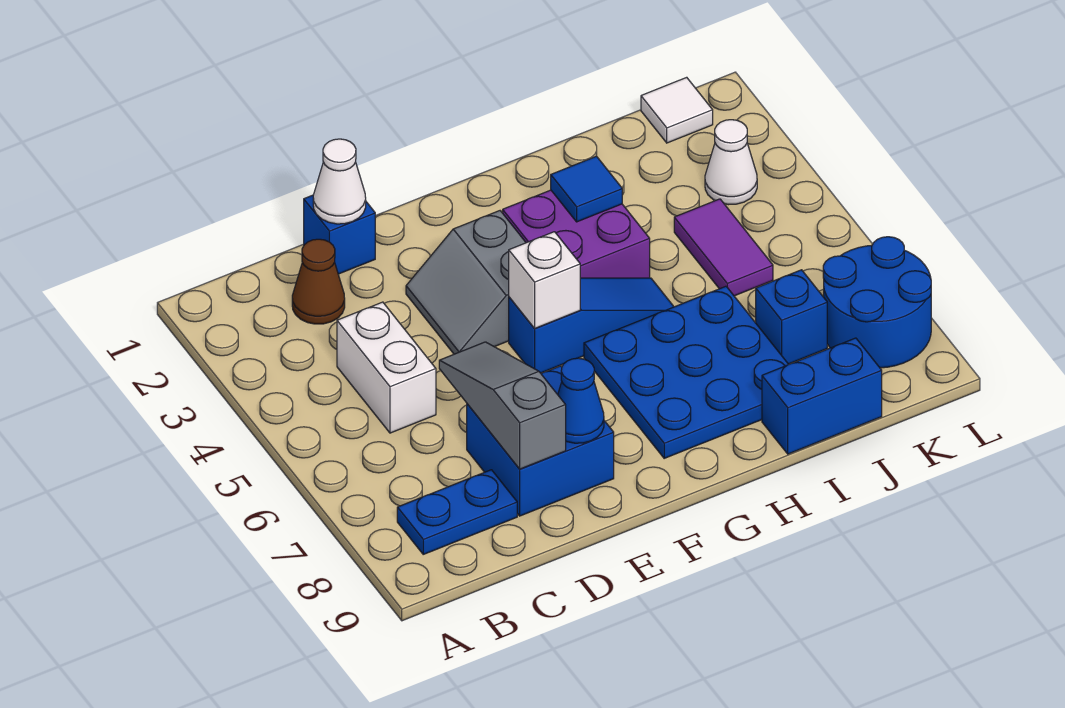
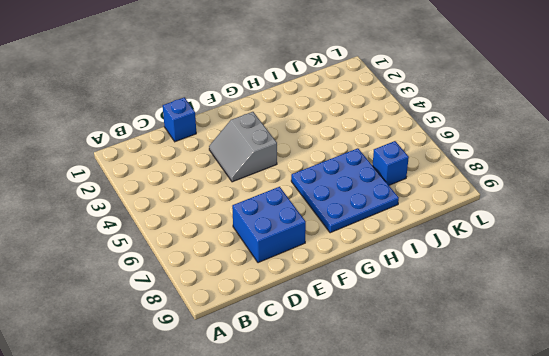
none -> blue 1x2 plate [397,470,517,554]
none -> brown 1x1 cone [292,239,345,324]
none -> white 1x2 brick [337,302,436,433]

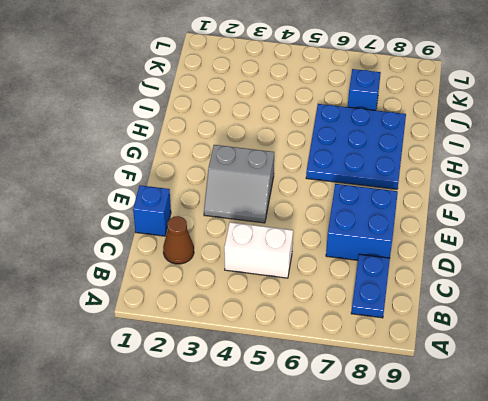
none -> blue 1x3 slope [509,278,674,373]
none -> purple 2x2 brick [503,190,650,278]
none -> blue 1x2 brick [762,338,882,454]

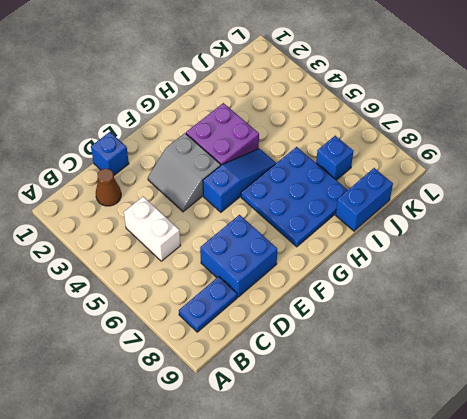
none -> purple 1x2 tile [674,199,773,296]
none -> white 1x1 tile [641,77,713,143]
none -> white 1x1 cone [705,120,757,205]

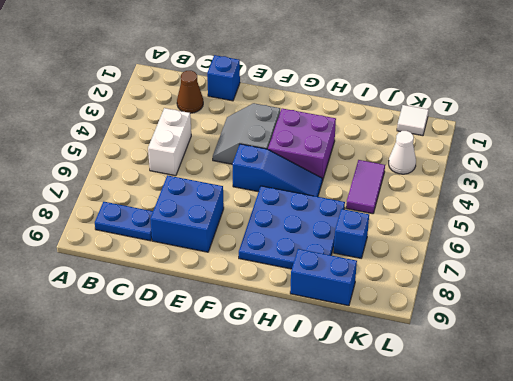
none -> blue 2x2 round brick [823,237,931,368]
none -> white 1x1 cone [313,139,366,224]
none -> grey 1x3 slope [439,342,566,469]

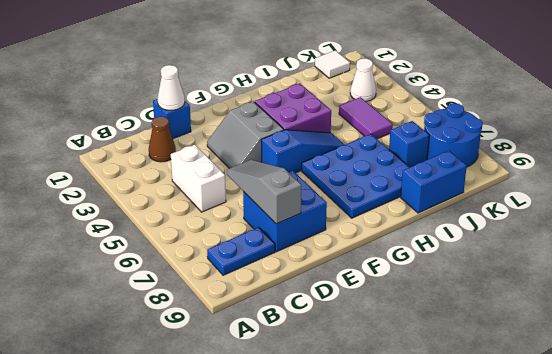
none -> blue 1x1 cone [558,358,604,443]
none -> white 1x1 brick [509,232,580,329]
none -> blue 1x1 tile [551,156,622,222]

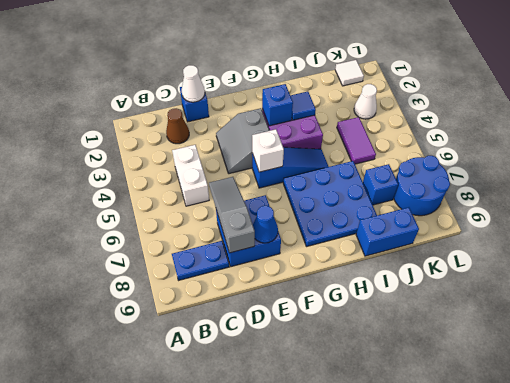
blue 1x1 brick [262,84,293,126] -> none

